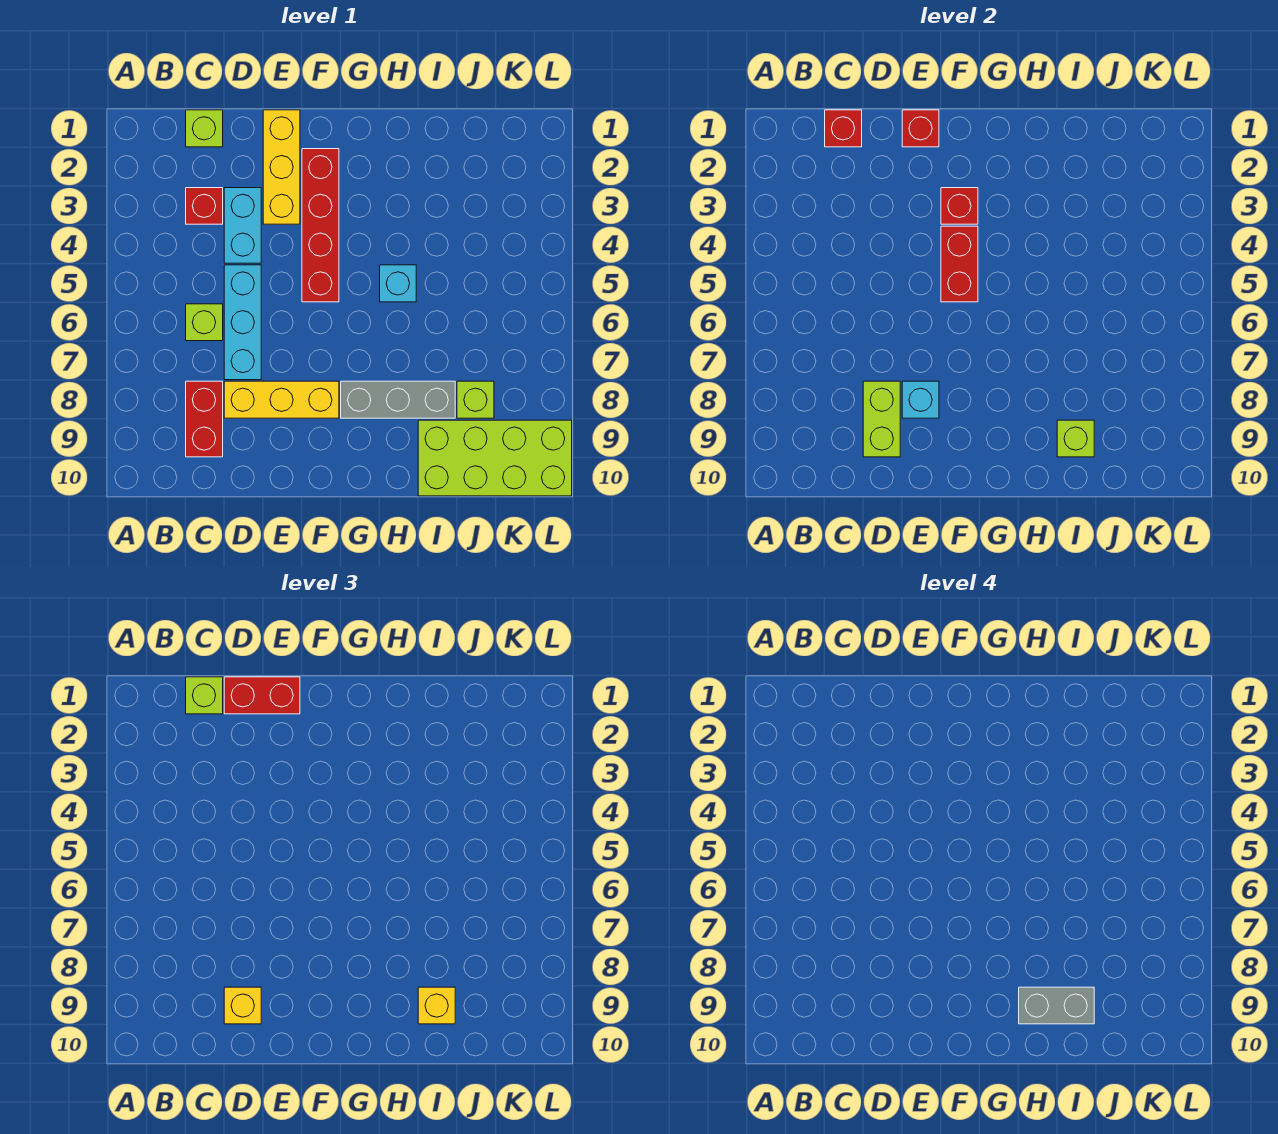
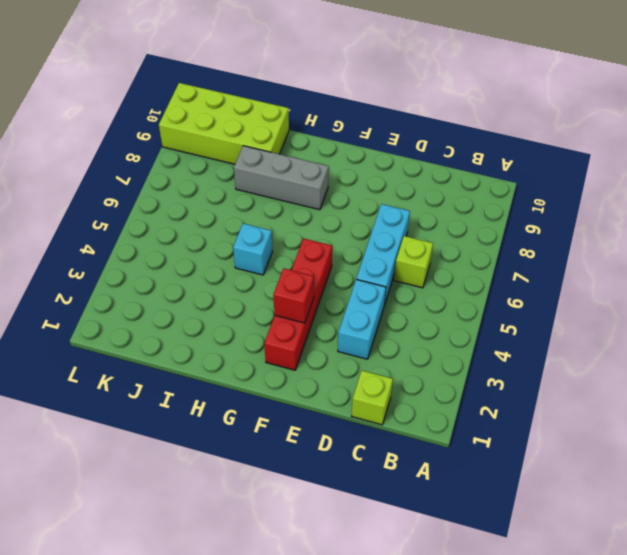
none -> red 1x1 brick [186,188,223,224]
none -> red 1x2 brick [186,381,223,457]
none -> yellow 1x3 brick [224,381,339,418]

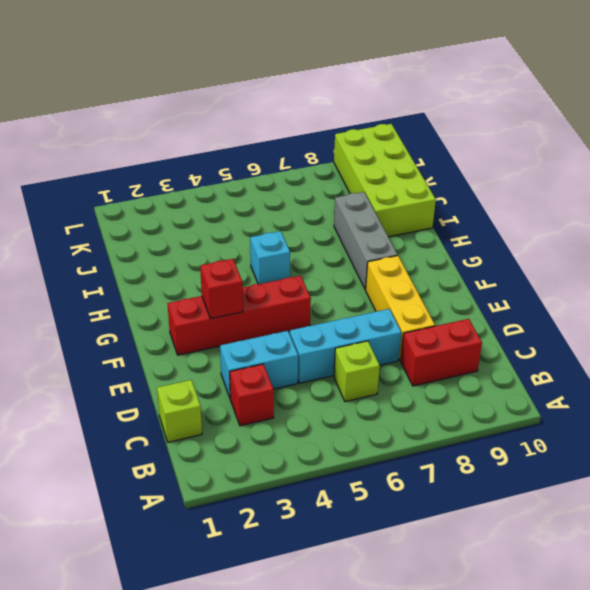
none -> yellow 1x3 brick [263,110,300,224]
none -> lime 1x1 brick [457,381,494,418]
none -> red 1x1 brick [825,110,862,147]

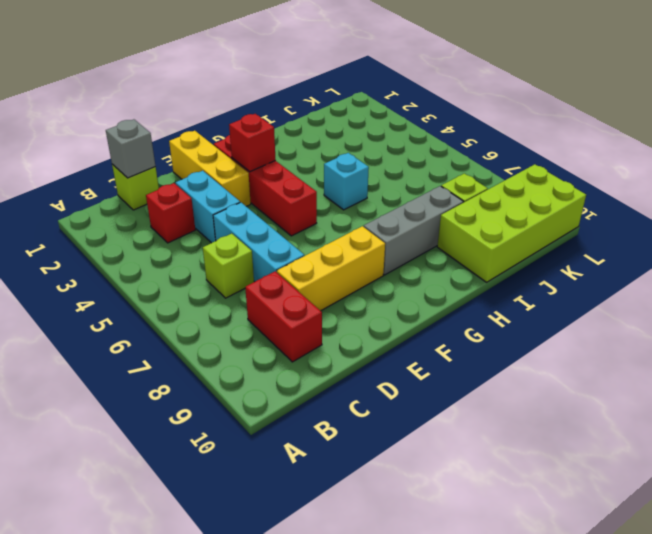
grey 1x1 brick [106,119,155,178] -> red 1x1 brick [825,110,862,147]
none -> lime 1x2 brick [863,381,900,457]
none -> red 1x1 brick [902,110,939,147]
none -> cyan 1x1 brick [902,381,939,418]

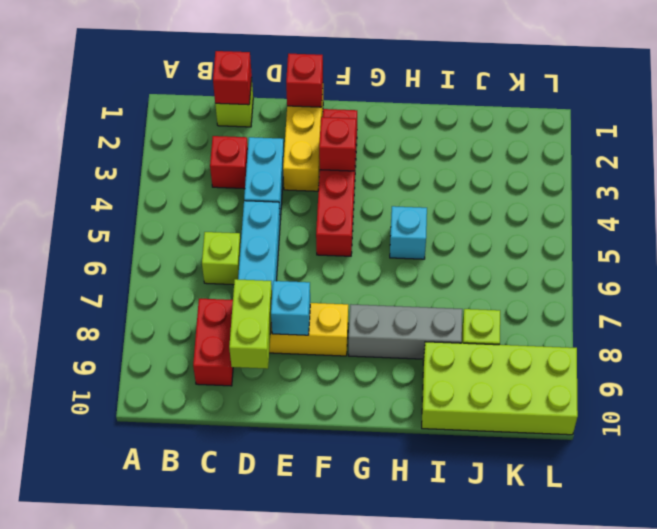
none -> red 1x2 brick [941,226,978,302]
none -> lime 1x1 brick [1057,420,1094,457]
none -> lime 1x1 brick [186,677,223,714]

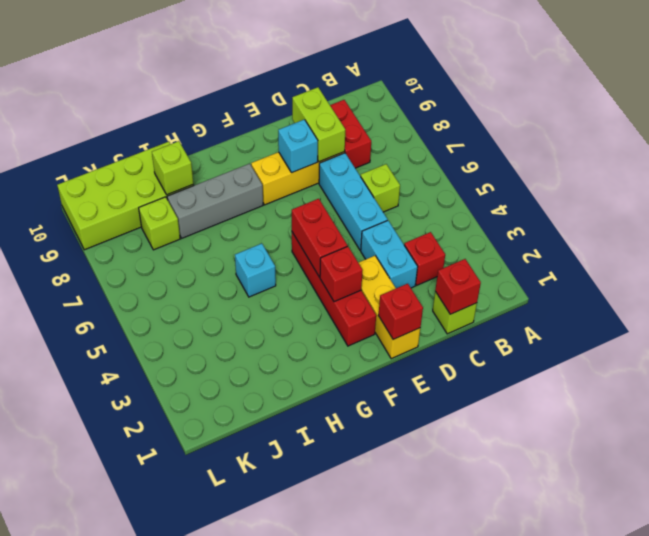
none -> lime 1x1 brick [186,677,223,714]
none -> red 1x2 brick [224,677,300,714]
none -> yellow 1x1 brick [224,987,261,1024]

